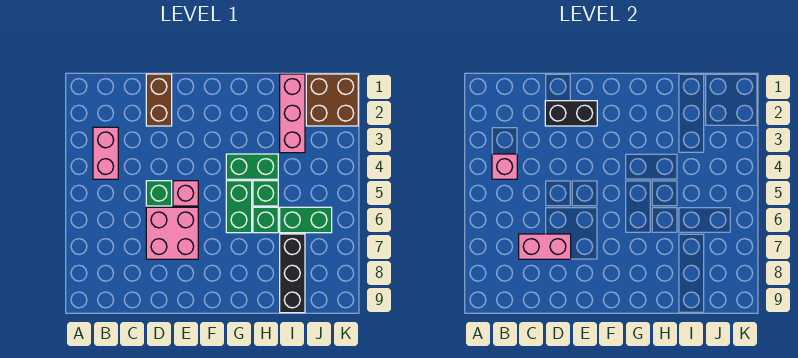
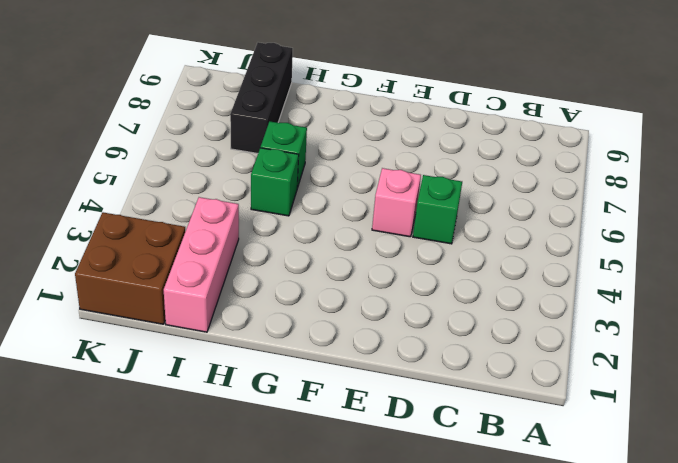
none -> pink 1x2 brick [93,127,118,179]
none -> brown 1x2 brick [146,74,172,126]
none -> pink 2x2 brick [146,207,198,259]

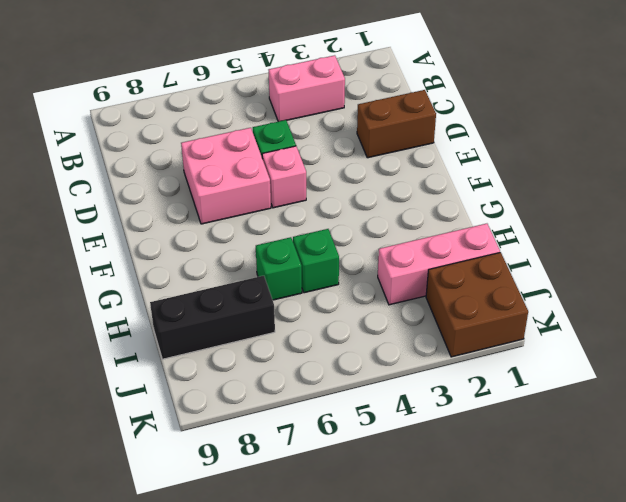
none -> green 1x2 brick [226,154,278,179]
none -> green 1x2 brick [226,181,252,233]
none -> green 1x2 brick [280,207,332,233]

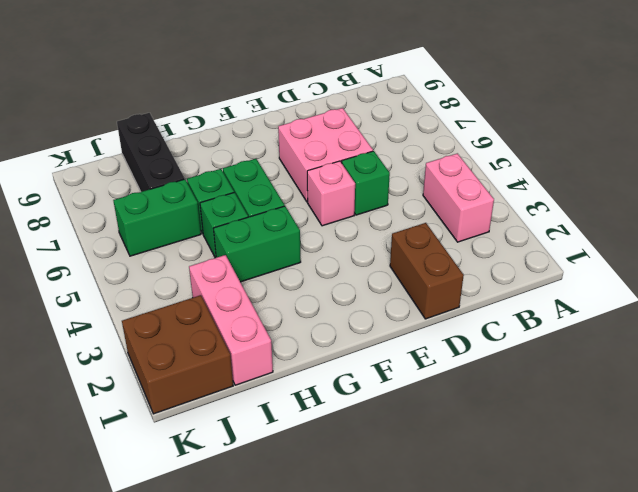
none -> pink 1x1 brick [492,154,517,179]
none -> pink 1x2 brick [519,234,571,259]
none -> black 1x2 brick [545,101,597,126]

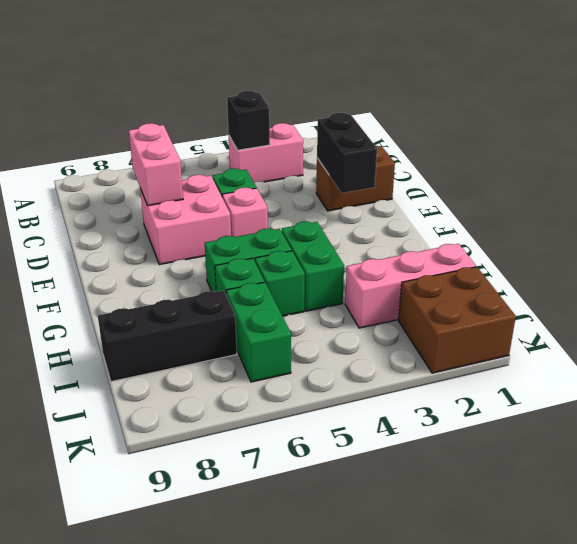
black 1x1 brick [227,91,270,150] -> pink 1x1 brick [492,154,517,179]

